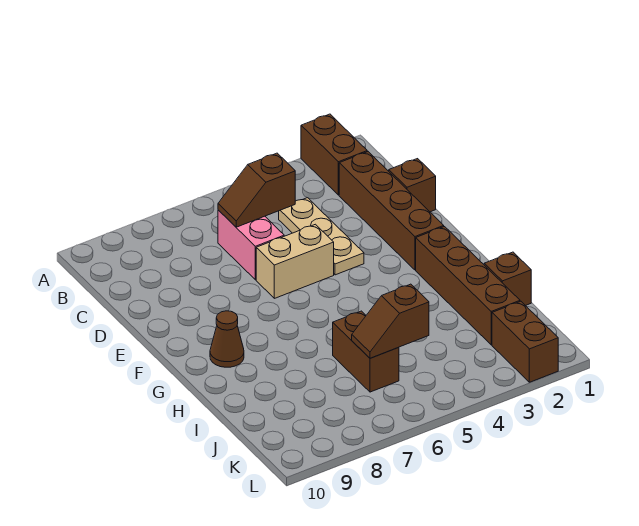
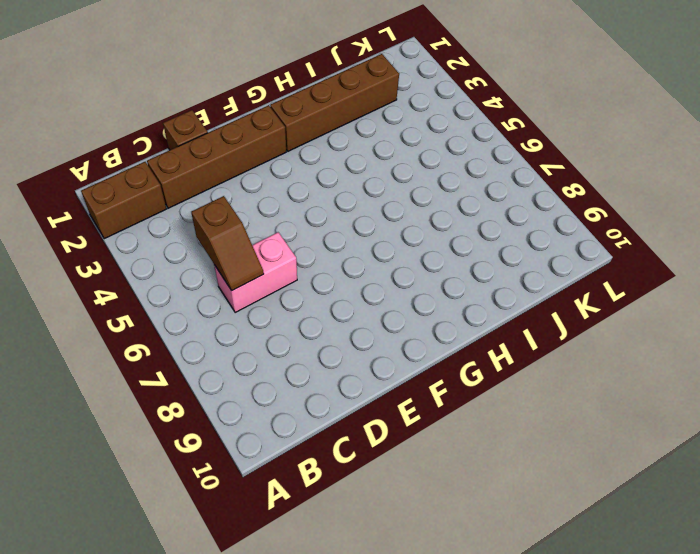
none -> tan 1x3 plate [279,198,364,275]
none -> tan 1x2 brick [256,224,334,298]
none -> brown 1x1 cone [210,311,244,367]

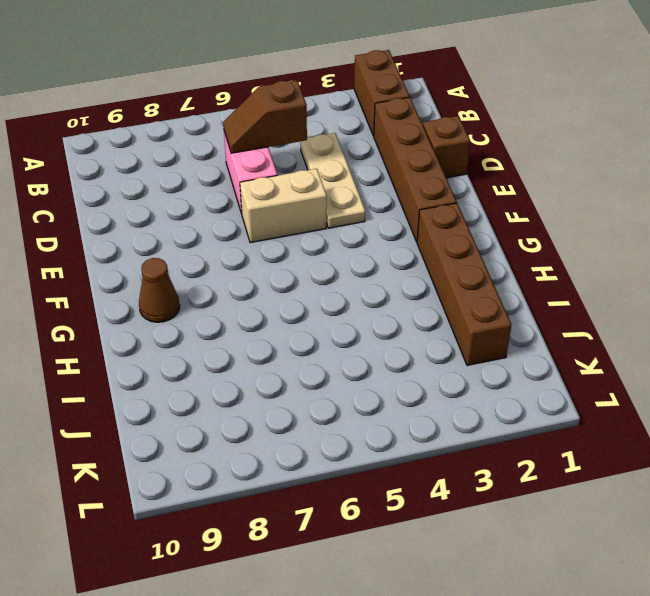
none -> brown 1x1 brick [484,252,531,306]
none -> brown 1x2 brick [333,311,399,392]
none -> brown 1x2 brick [492,301,558,382]

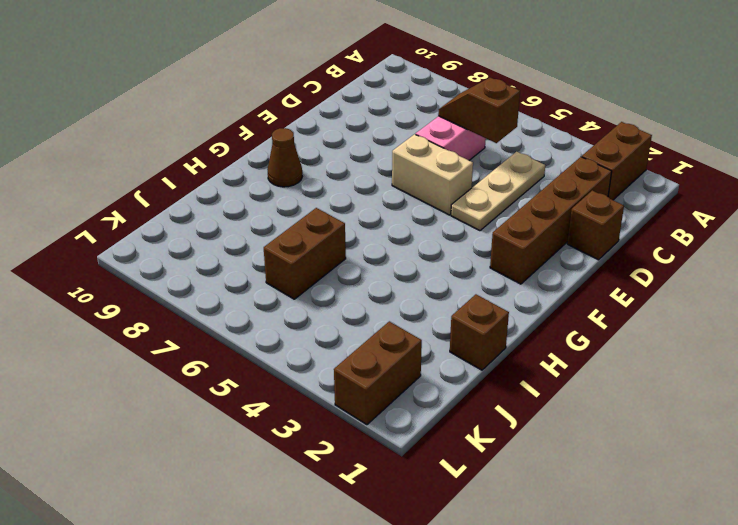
none -> brown 1x4 brick [416,227,520,345]
none -> brown 1x2 slope [352,284,429,358]

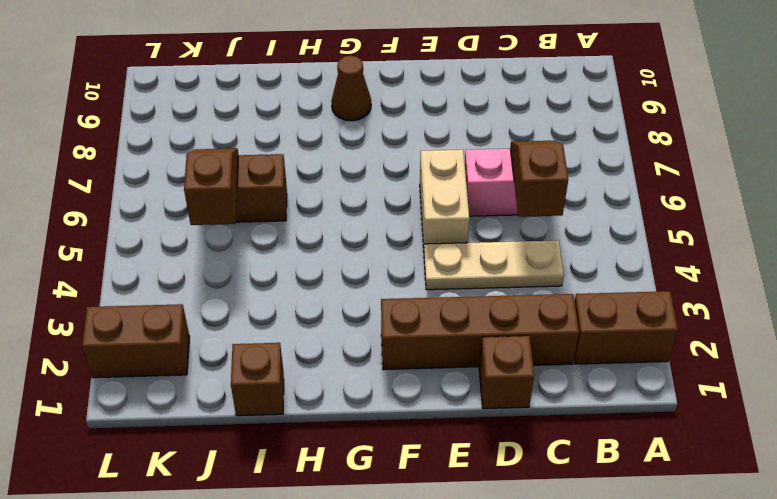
none -> brown 1x4 brick [416,227,520,345]

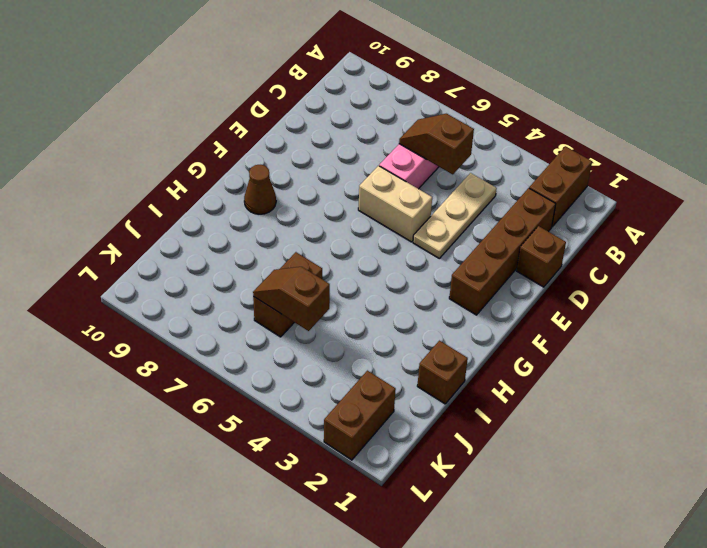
none -> brown 1x4 brick [416,227,520,345]

